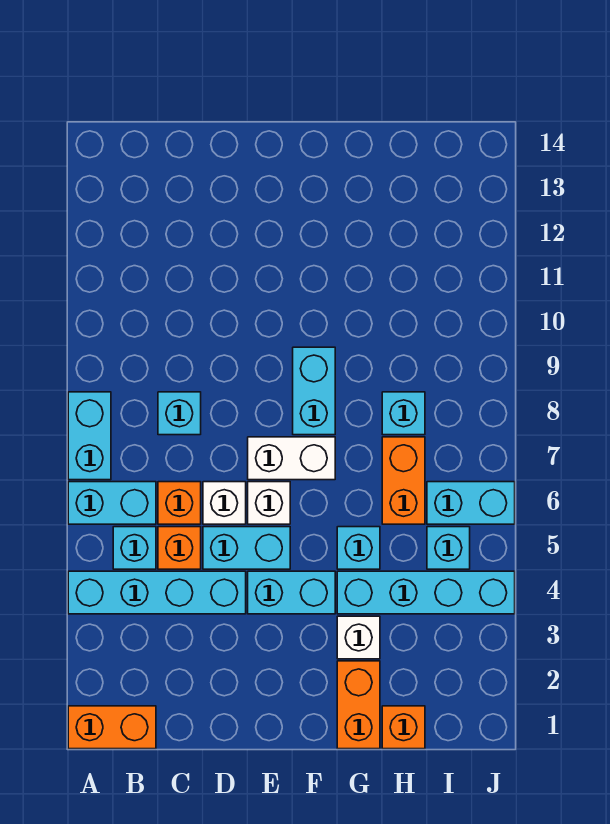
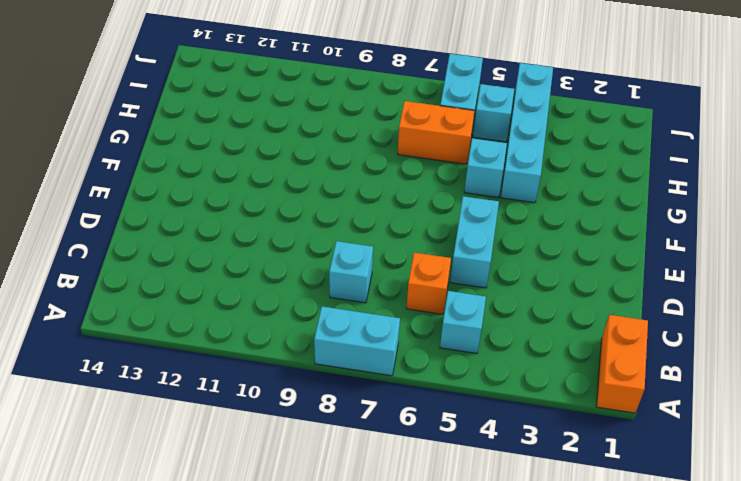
none -> cyan 1x4 brick [68,571,246,614]
none -> cyan 1x2 brick [68,482,156,524]
none -> orange 1x1 brick [158,527,201,569]

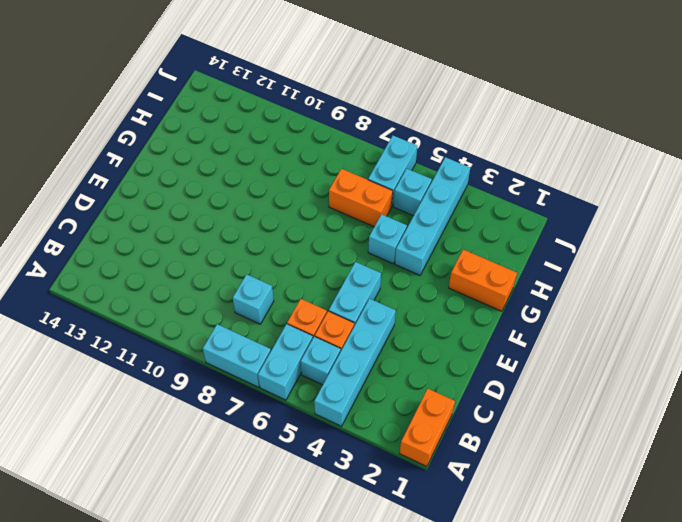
none -> white 1x1 brick [203,482,246,524]
none -> cyan 1x2 brick [248,571,335,614]
none -> white 1x1 brick [248,482,290,524]

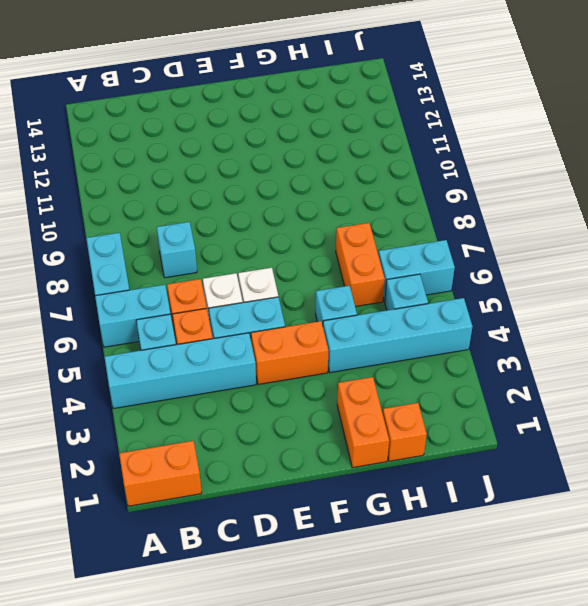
orange 1x2 brick [251,321,328,384] -> cyan 1x2 brick [248,571,335,614]
none -> white 1x2 brick [248,437,335,480]
none -> cyan 1x2 brick [293,347,335,435]
none -> white 1x1 brick [337,616,380,659]

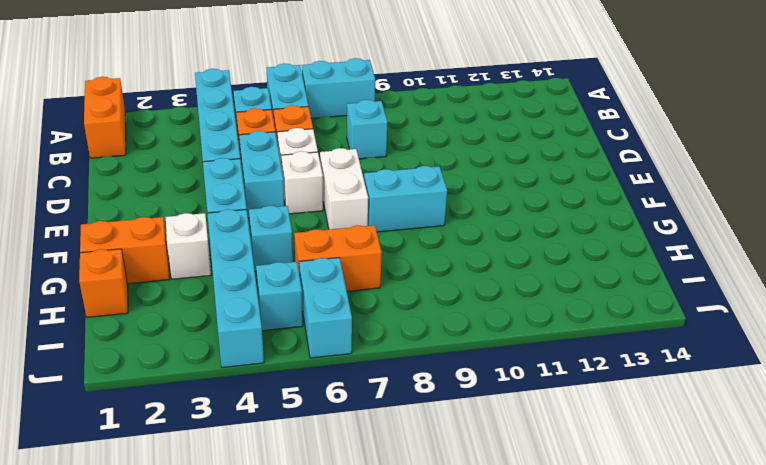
none -> cyan 1x1 brick [382,392,425,435]

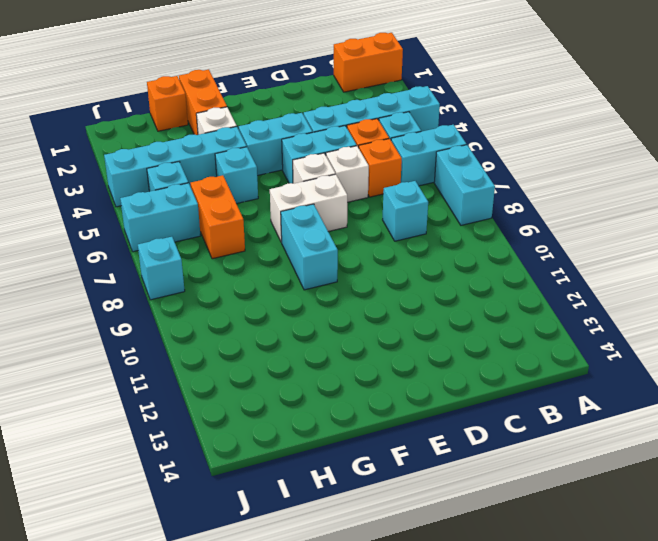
cyan 1x1 brick [138,237,185,300] -> cyan 1x1 brick moved to [382,392,425,435]

